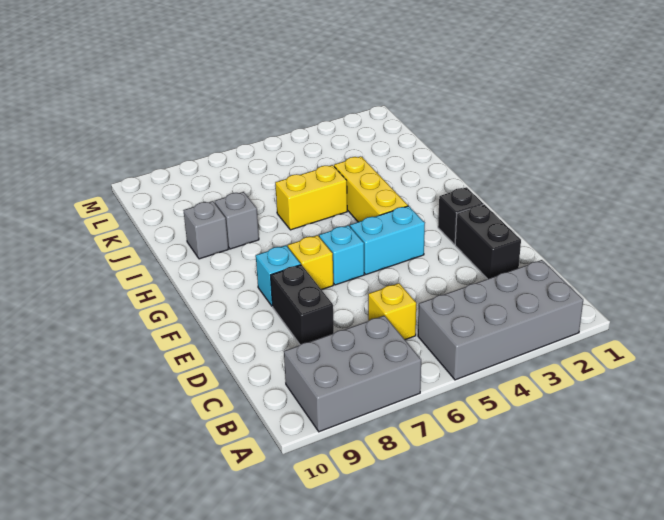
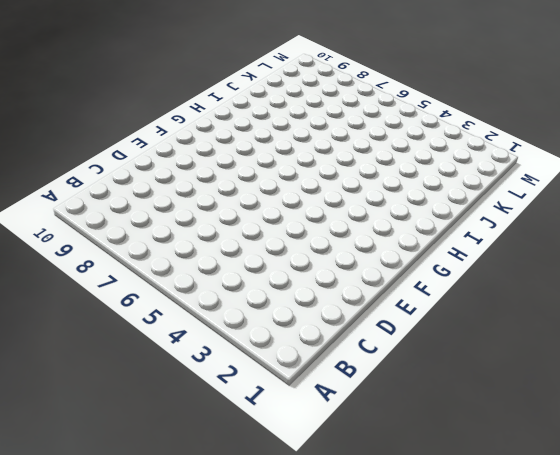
none -> grey 2x4 brick [418,260,583,380]
none -> grey 2x3 brick [284,316,421,432]
none -> yellow 1x1 brick [368,283,416,340]

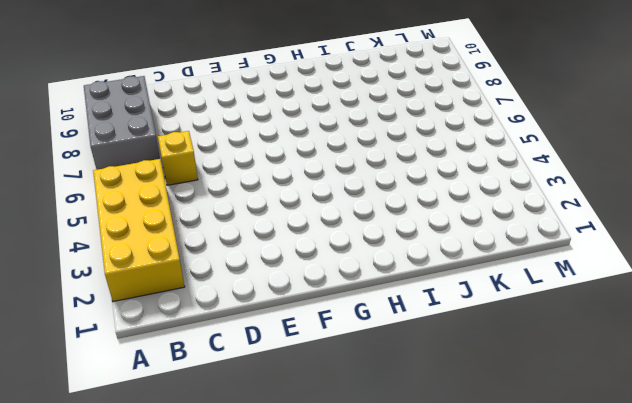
yellow 2x4 brick [93,159,185,302] -> grey 2x4 brick [418,260,583,380]
none -> black 1x2 brick [455,204,521,279]
none -> black 1x2 brick [271,265,334,345]
none -> black 1x1 brick [438,187,483,245]

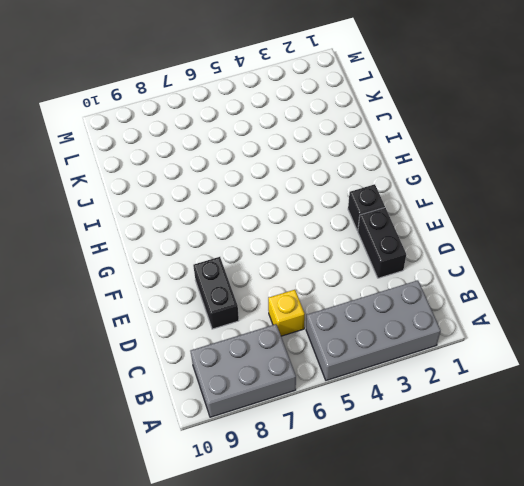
none -> cyan 1x2 brick [350,206,425,274]
none -> cyan 1x1 brick [319,225,364,285]
none -> yellow 1x1 brick [288,235,333,290]

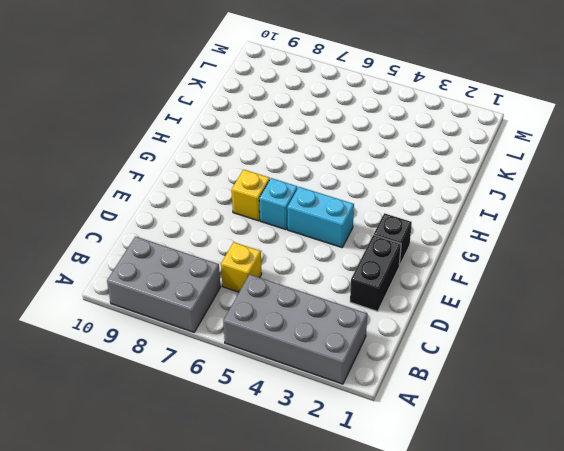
none -> black 1x2 brick [271,265,334,345]
none -> cyan 1x1 brick [256,246,301,306]
none -> yellow 1x3 brick [334,156,408,222]

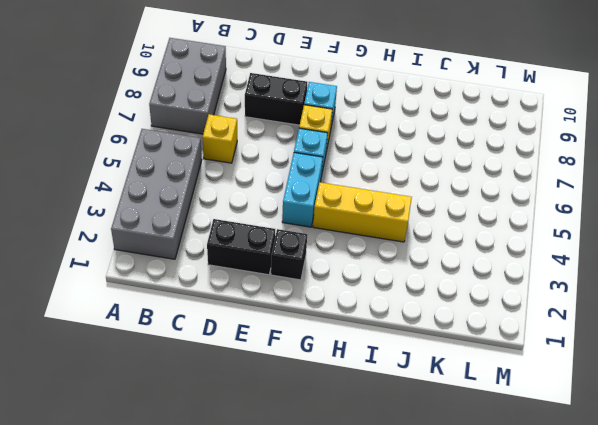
none -> yellow 1x2 brick [275,165,347,230]
none -> grey 1x1 brick [215,192,259,249]
none -> grey 1x1 brick [183,201,228,259]

